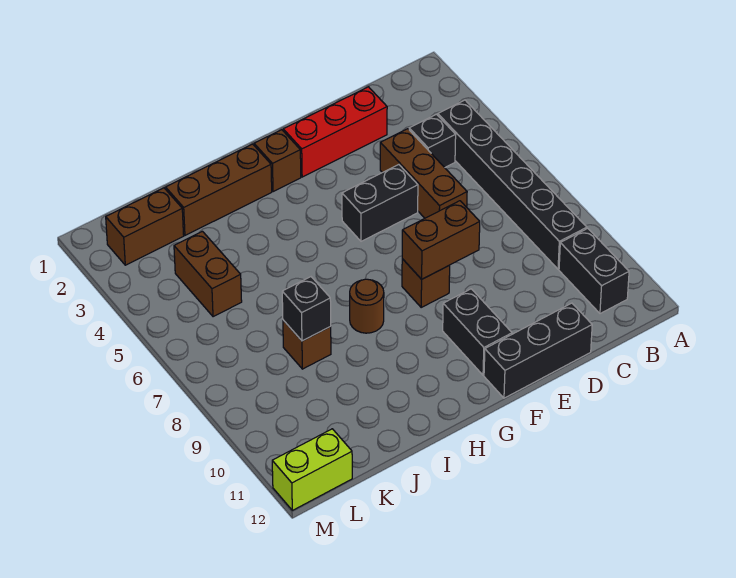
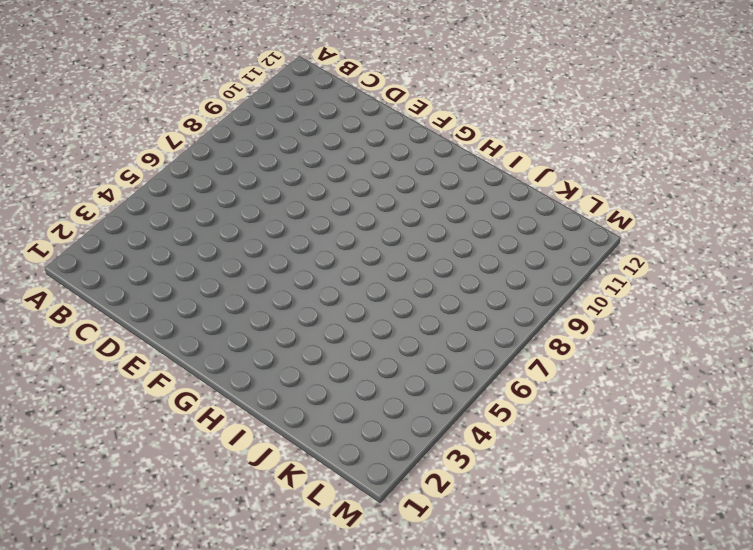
none -> black 1x6 brick [438,100,587,269]
none -> black 1x2 brick [559,228,629,314]
none -> black 1x1 brick [409,114,456,168]

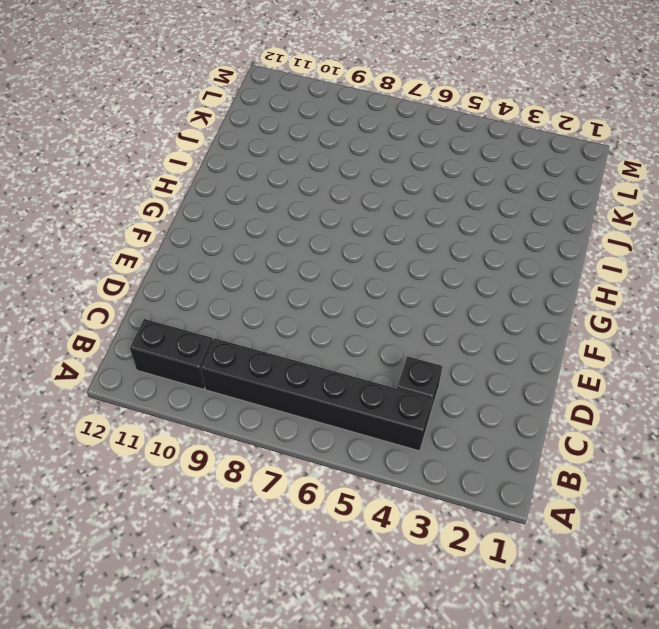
none -> red 1x3 brick [283,87,387,177]
none -> brown 1x3 brick [380,129,467,218]
none -> black 1x3 brick [484,303,592,398]

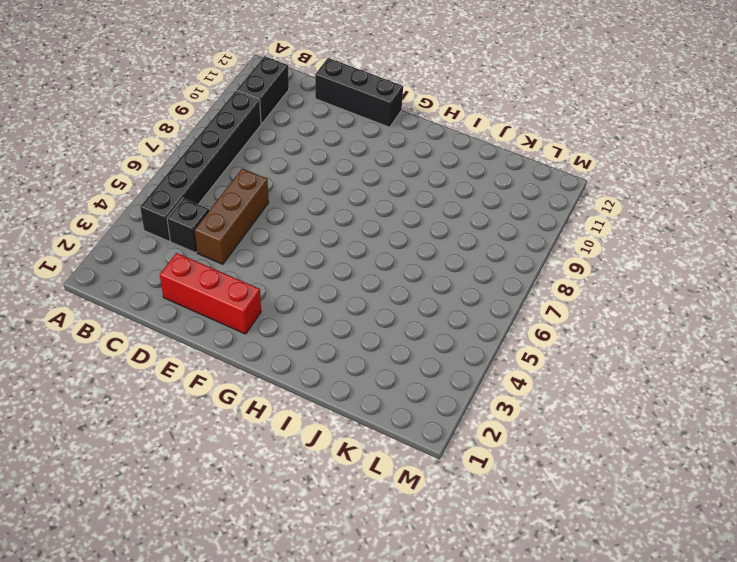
none -> black 1x2 brick [342,165,418,241]
none -> brown 1x1 brick [402,259,450,307]
none -> black 1x2 brick [443,289,512,375]

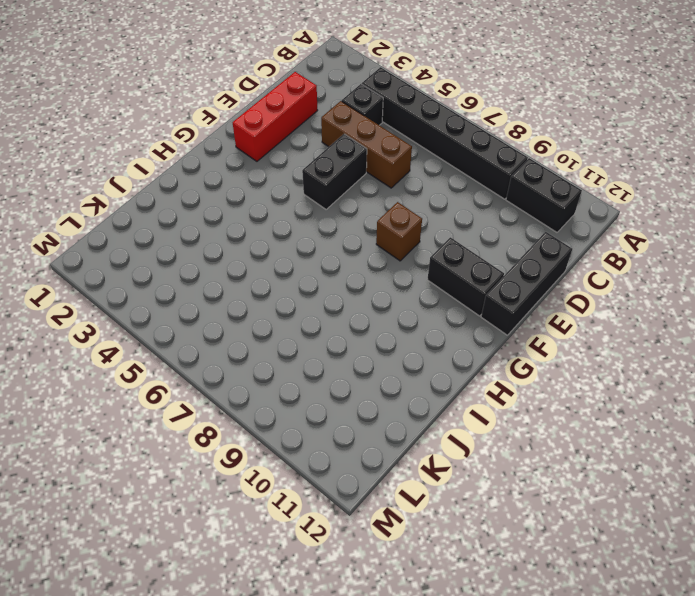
none -> brown 1x1 brick [254,130,301,192]
none -> brown 1x3 brick [166,144,272,235]
none -> brown 1x1 round brick [350,279,384,333]

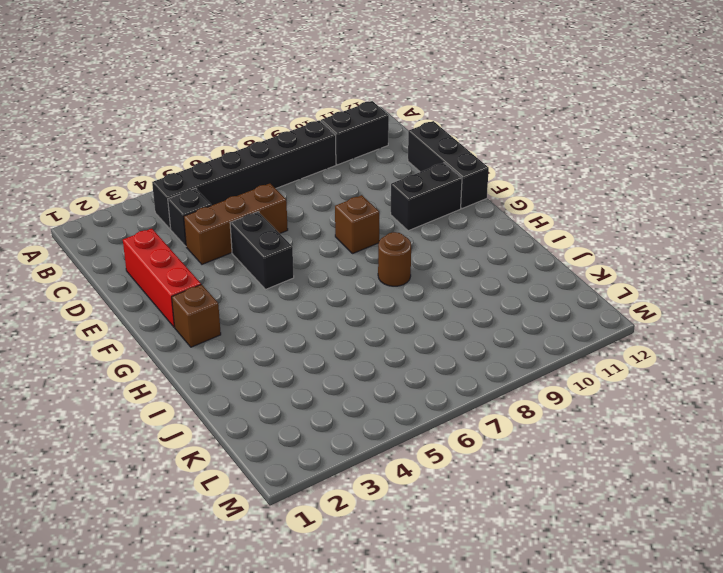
none -> brown 1x3 brick [166,144,272,235]
none -> brown 1x1 brick [283,320,331,369]
none -> brown 1x2 brick [106,188,184,265]

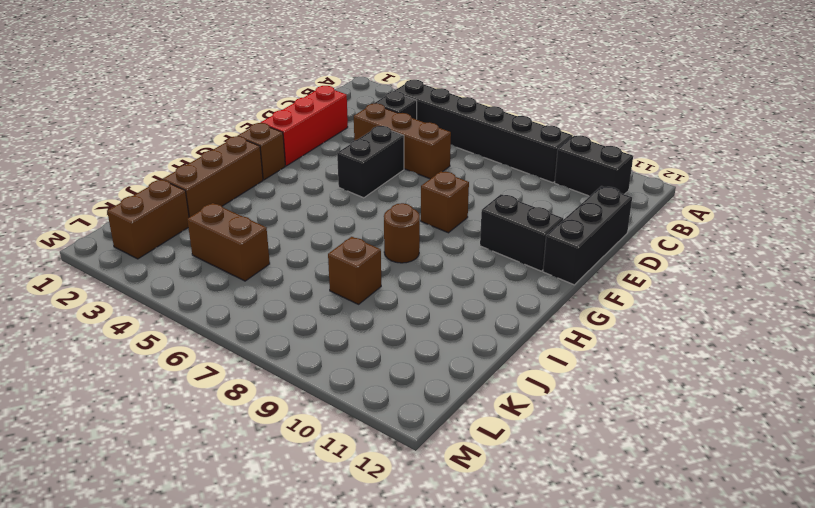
none -> lime 1x2 brick [272,429,352,510]
none -> brown 1x2 brick [402,201,480,279]
none -> black 1x1 brick [282,277,331,341]

